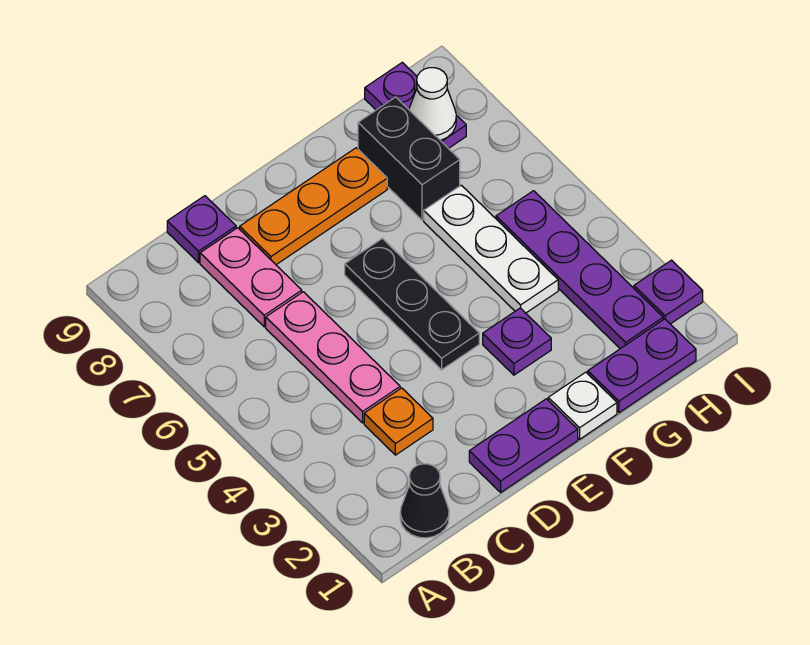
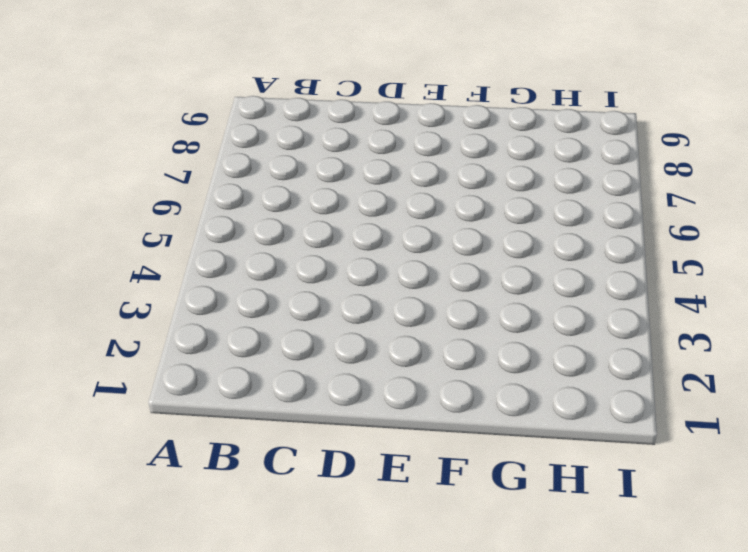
none -> black 1x1 cone [400,464,449,538]
none -> orange 1x1 plate [364,388,433,455]
none -> pink 1x3 plate [266,292,400,423]

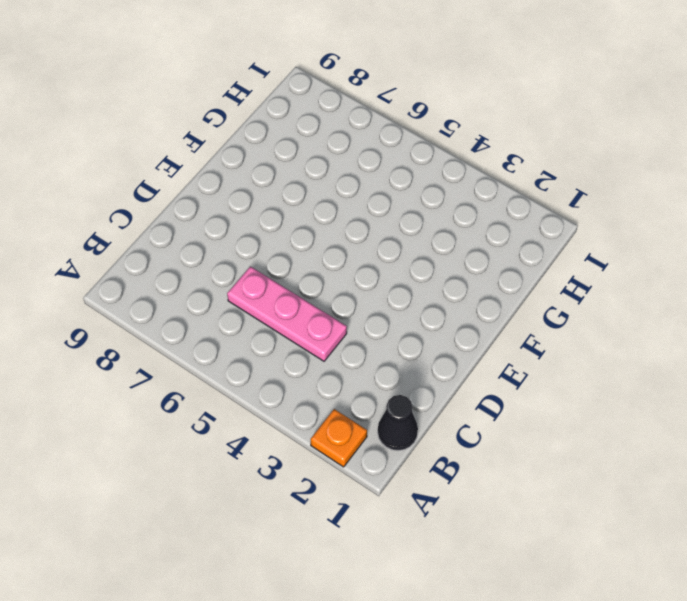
orange 1x1 plate [311,409,367,467] -> orange 1x1 plate moved to [364,388,433,455]
none -> pink 1x2 plate [200,228,302,327]
none -> purple 1x1 plate [167,196,236,263]
none -> purple 1x2 plate [469,399,578,492]

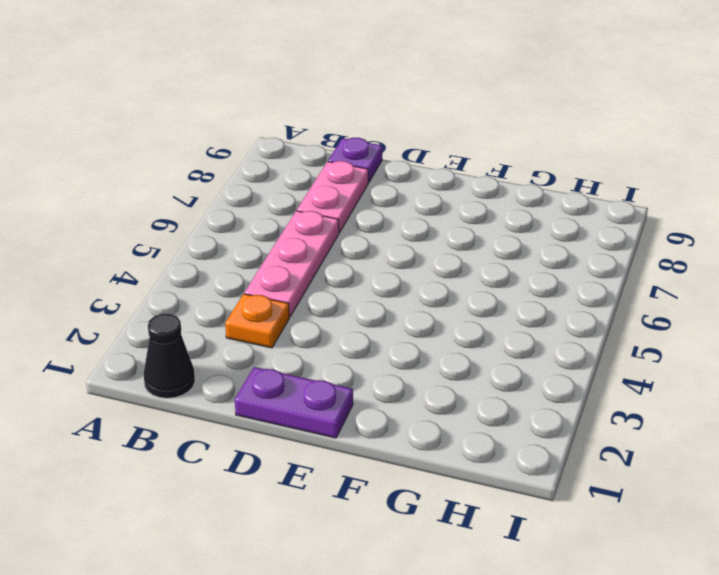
none -> orange 1x3 plate [240,148,387,265]
none -> black 1x3 plate [345,238,479,370]
none -> white 1x1 plate [548,372,617,439]

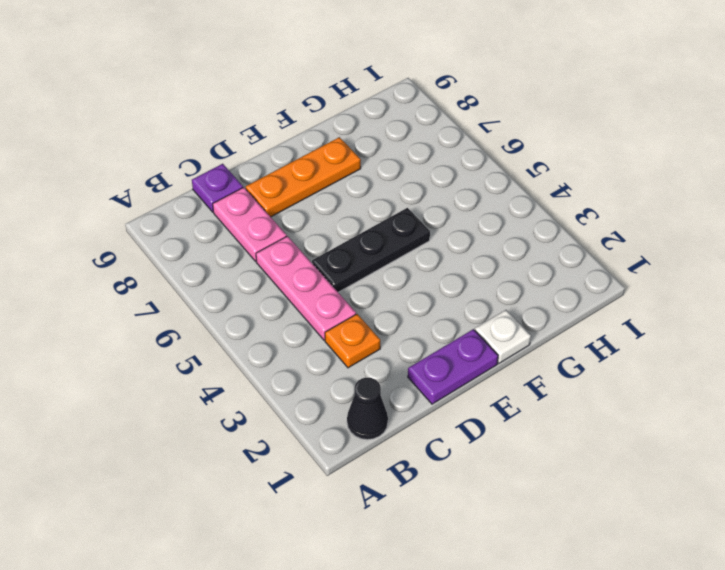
black 1x3 plate [312,208,430,292] -> black 1x3 plate turned to [345,238,479,370]
none -> purple 1x1 plate [483,308,551,375]
none -> purple 1x2 plate [588,319,696,413]
none -> white 1x3 plate [424,185,558,313]

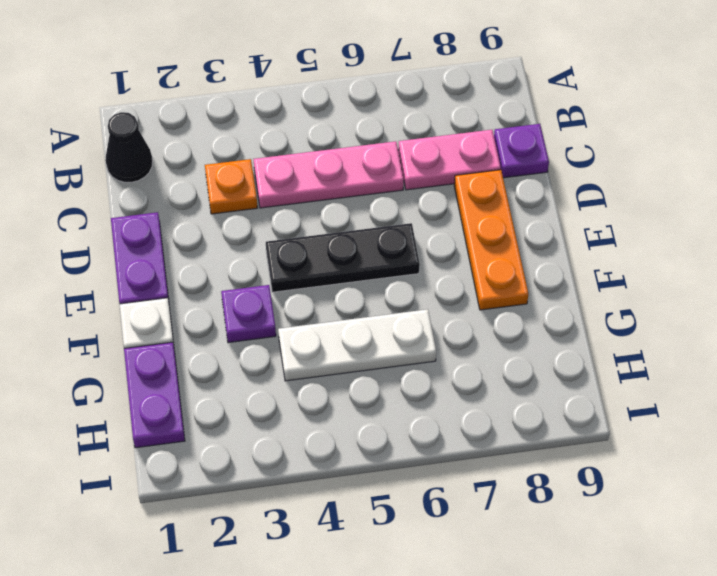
none -> black 1x2 brick [358,97,460,220]
none -> purple 1x4 plate [496,191,663,349]
none -> purple 1x2 plate [365,62,466,149]

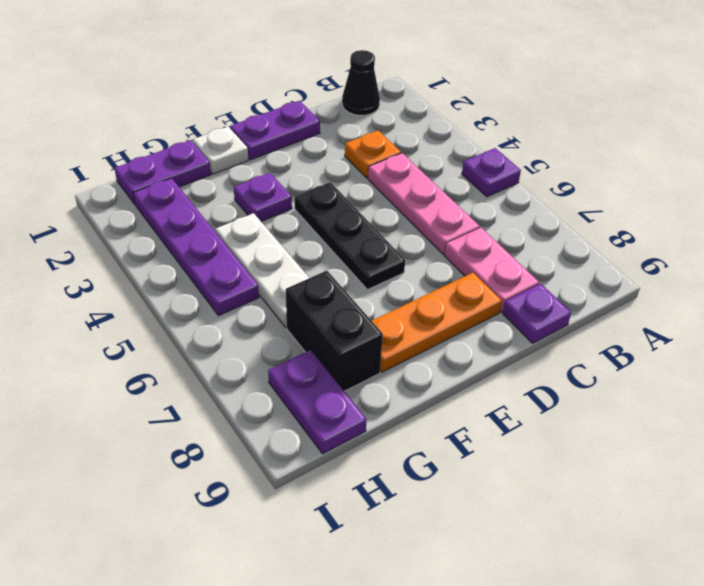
purple 1x1 plate [462,148,521,197] -> purple 1x1 plate moved to [634,260,703,324]
none -> white 1x1 cone [409,68,456,140]

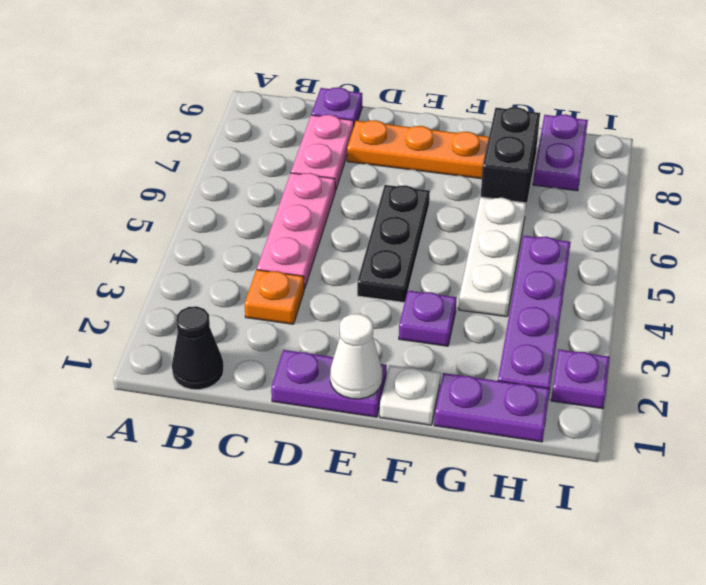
white 1x1 cone [330,314,382,399] -> white 1x1 cone moved to [409,68,456,140]

